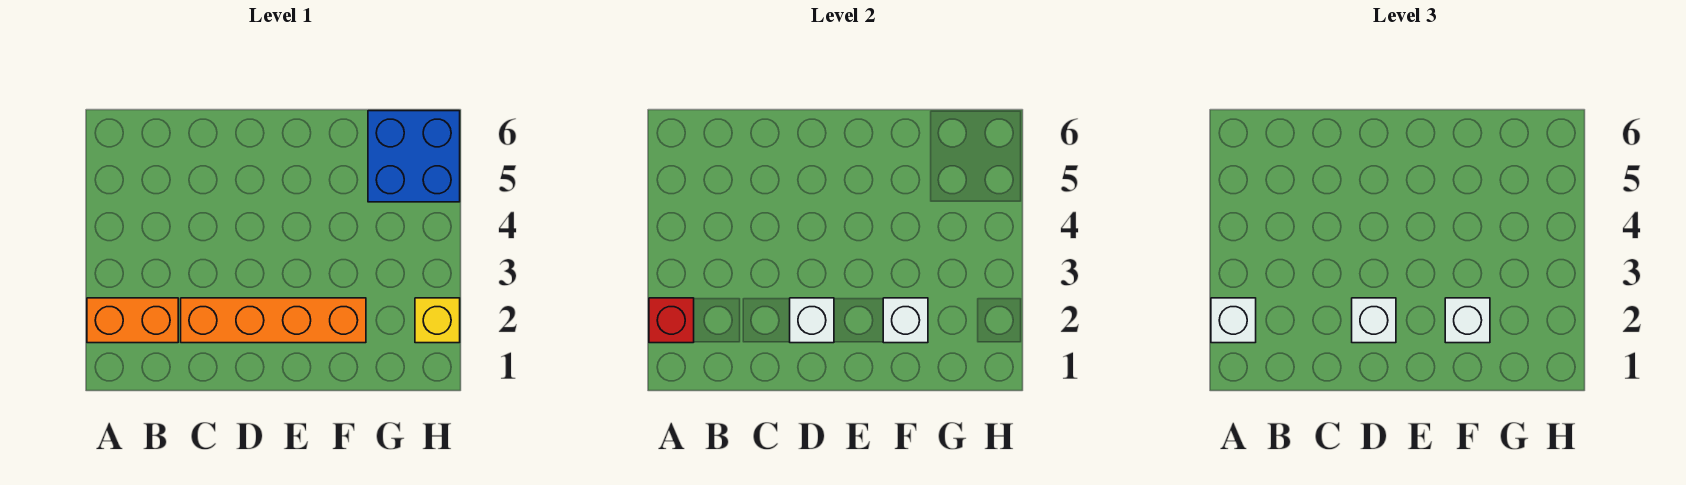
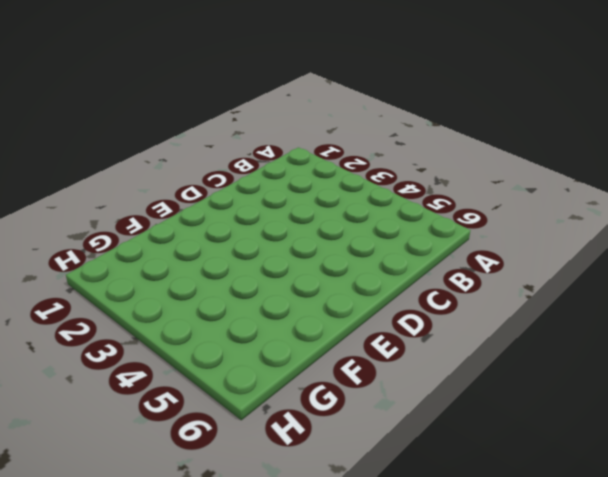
none -> orange 1x2 brick [87,298,178,343]
none -> orange 1x4 brick [181,298,366,343]

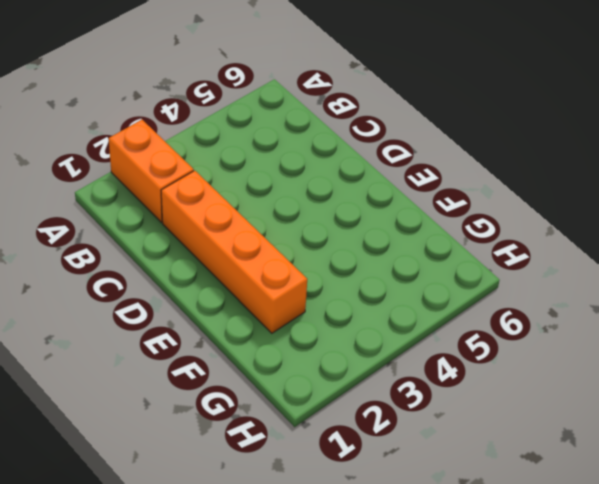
none -> blue 2x2 brick [368,111,460,202]
none -> yellow 1x1 brick [415,298,460,343]

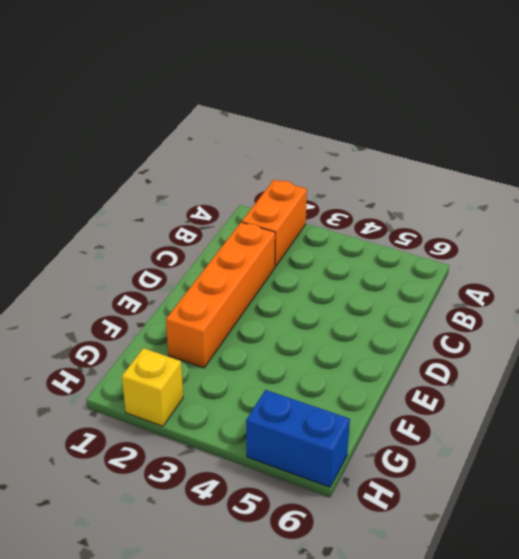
blue 1x2 brick [246,390,350,487] -> blue 2x2 brick [368,111,460,202]
none -> red 1x1 brick [649,298,694,343]
none -> white 1x1 brick [790,298,834,343]

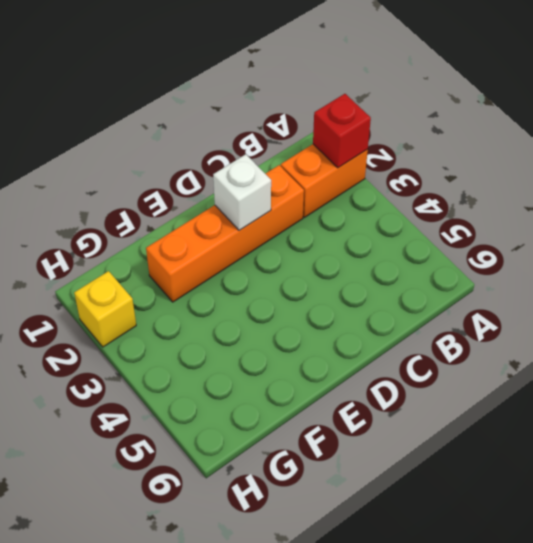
none -> blue 2x2 brick [368,111,460,202]
none -> white 1x1 brick [883,298,928,343]

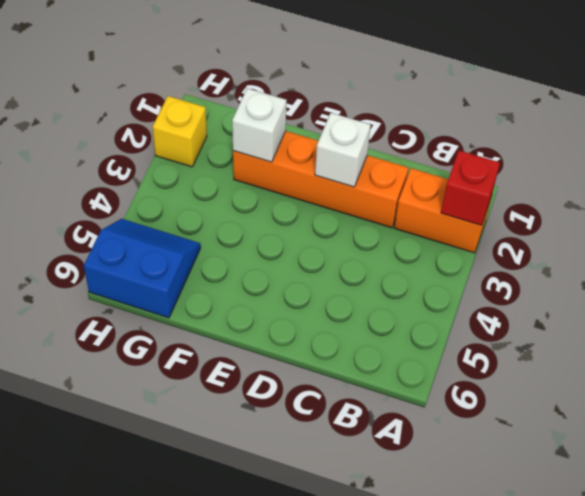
blue 2x2 slope [84,219,201,318] -> blue 2x2 brick [368,111,460,202]
none -> white 1x1 brick [1211,298,1256,343]
none -> white 1x1 brick [1352,298,1396,343]

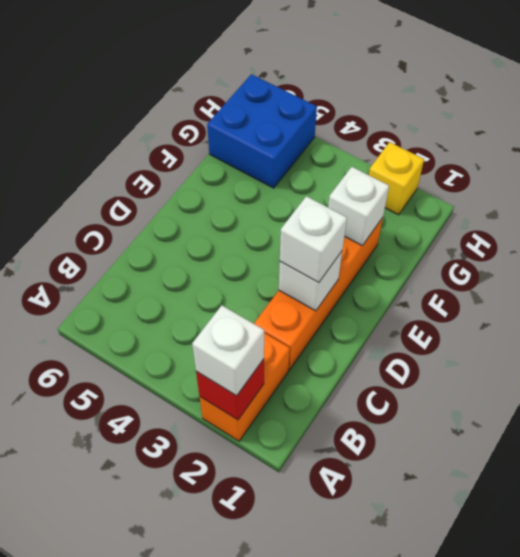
none -> white 1x1 brick [1445,298,1490,343]

